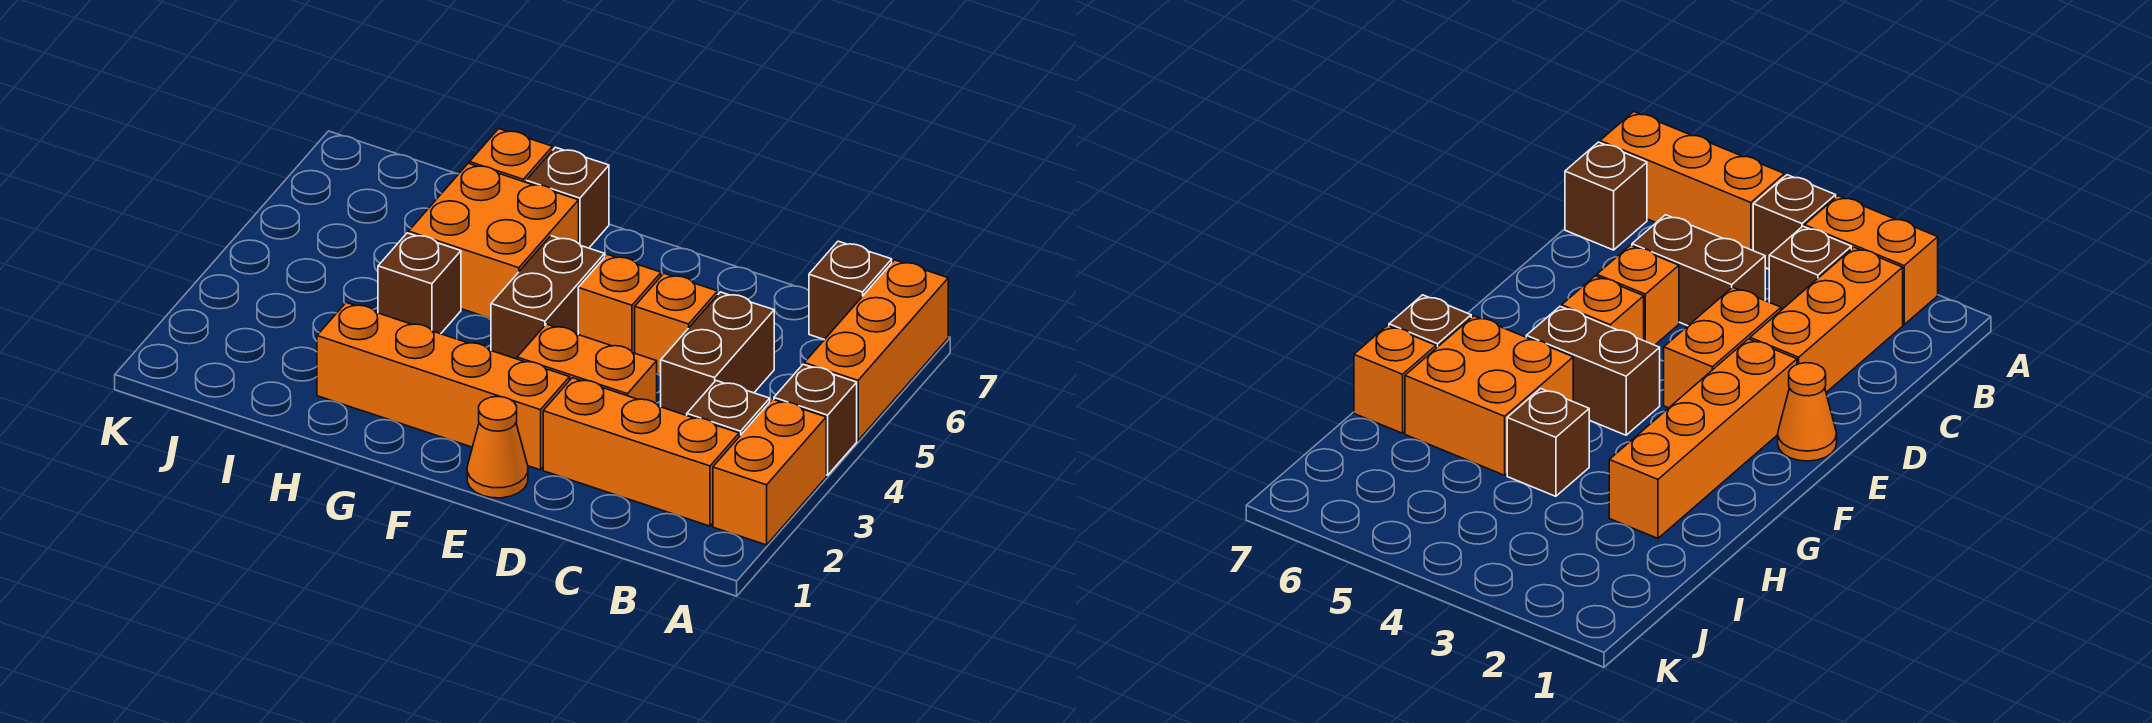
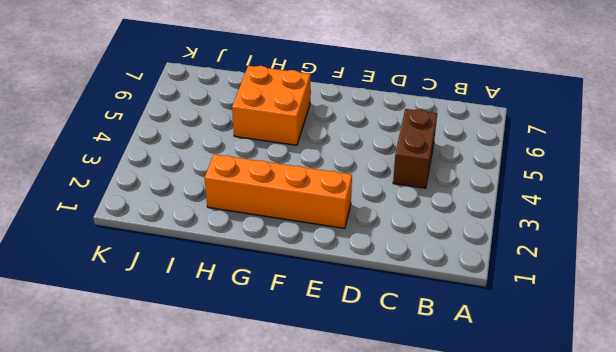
none -> orange 1x2 brick [713,399,826,545]
none -> brown 1x1 brick [774,364,857,475]
none -> orange 1x3 brick [804,260,948,440]

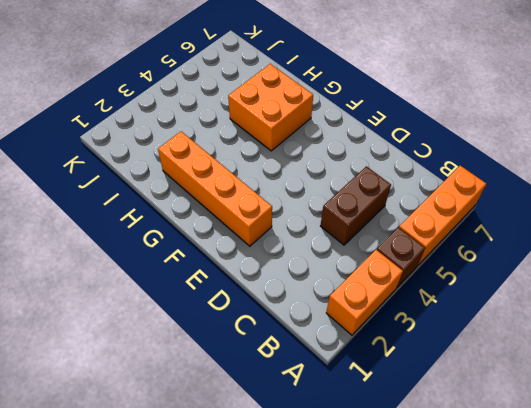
none -> orange 1x3 brick [543,378,739,526]
none -> brown 1x1 brick [687,381,770,437]
none -> brown 1x1 brick [809,241,892,340]

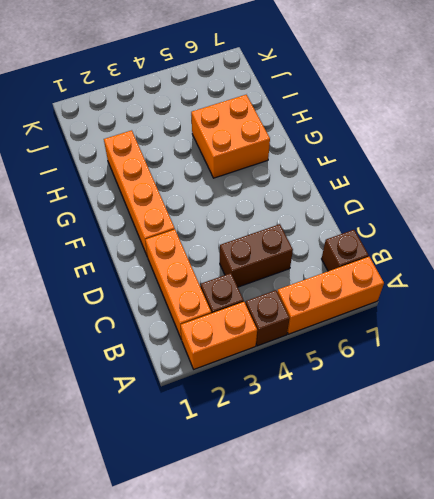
none -> orange 1x2 brick [517,324,657,404]
none -> orange 1x1 brick [635,273,718,375]
none -> orange 1x1 cone [467,397,528,498]

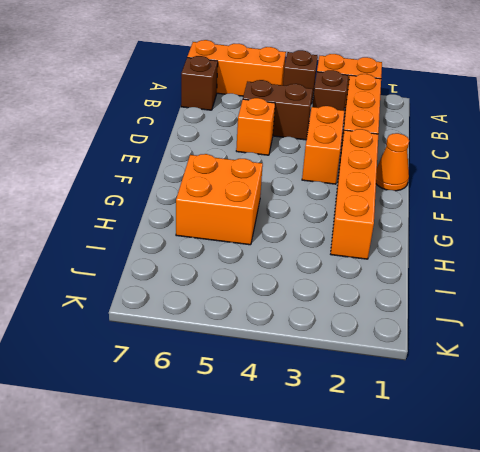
none -> orange 1x1 brick [578,254,661,353]
none -> brown 1x2 brick [491,236,605,359]
none -> brown 1x1 brick [526,147,609,248]

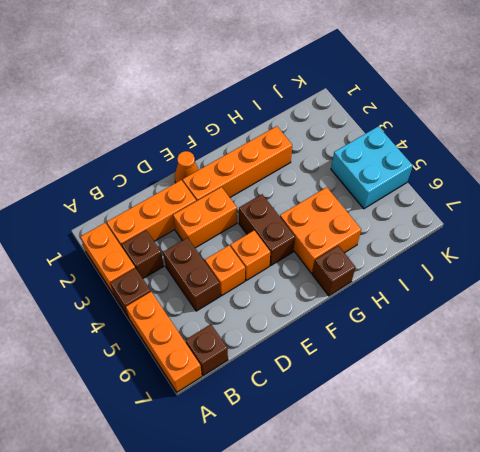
cyan 2x2 brick [331,126,413,209] -> none
none -> brown 1x1 brick [378,233,461,334]
none -> orange 1x1 brick [470,129,552,182]

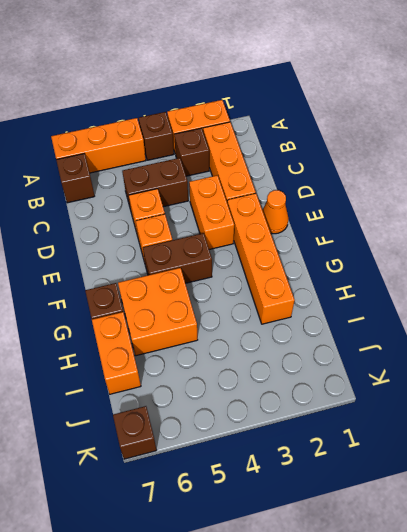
orange 1x2 brick [92,312,141,394] -> orange 1x1 brick [470,129,552,182]
brown 1x1 brick [113,406,156,459] -> brown 1x1 brick moved to [378,233,461,334]

